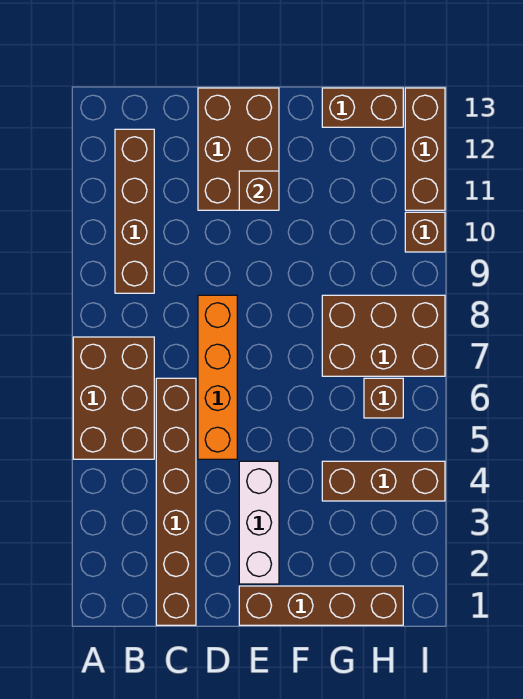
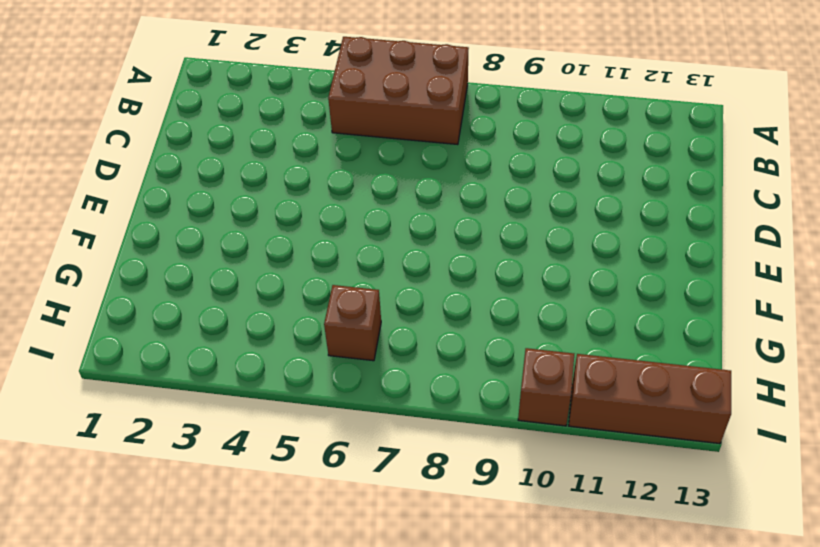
none -> brown 1x4 brick [115,129,154,293]
none -> brown 1x6 brick [156,378,196,625]
none -> orange 1x4 brick [198,295,237,459]

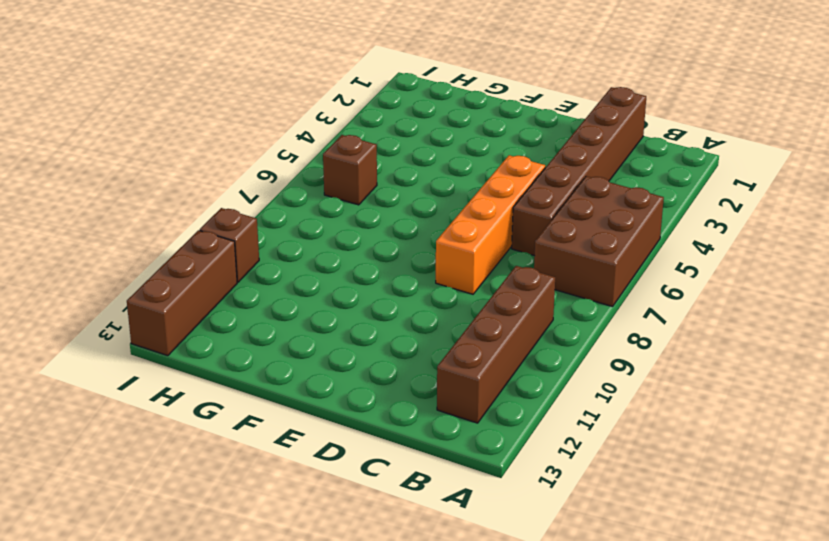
none -> brown 2x3 brick [198,88,279,210]
none -> brown 1x4 brick [239,586,403,625]
none -> white 1x3 brick [239,461,279,584]

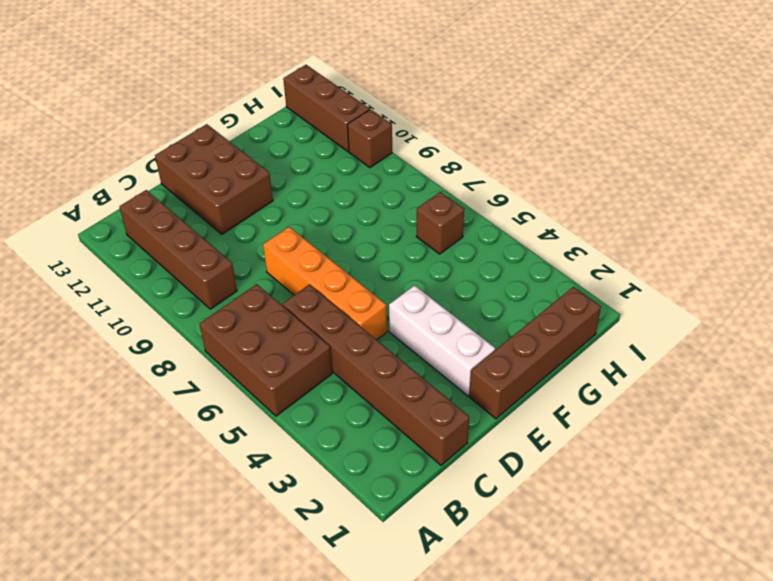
none -> brown 1x3 brick [322,461,445,501]
none -> brown 2x3 brick [322,295,445,376]
none -> brown 1x2 brick [322,88,403,127]

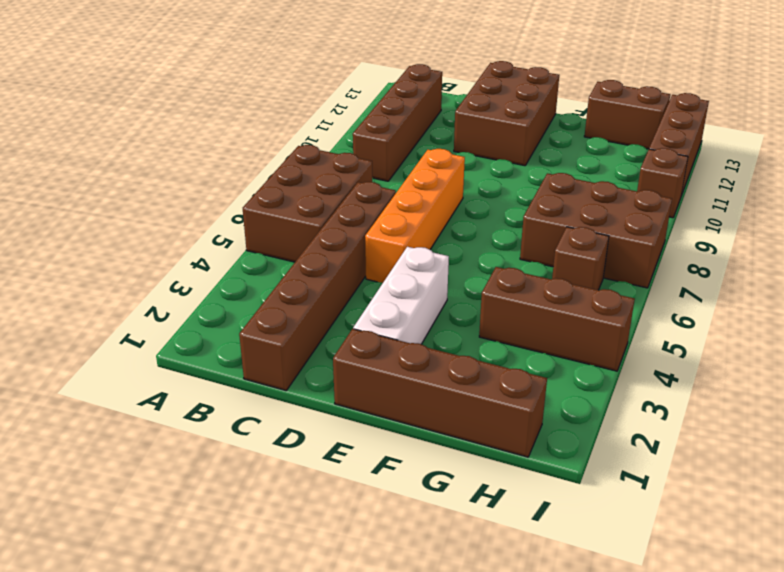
none -> brown 1x1 brick [239,171,279,210]

